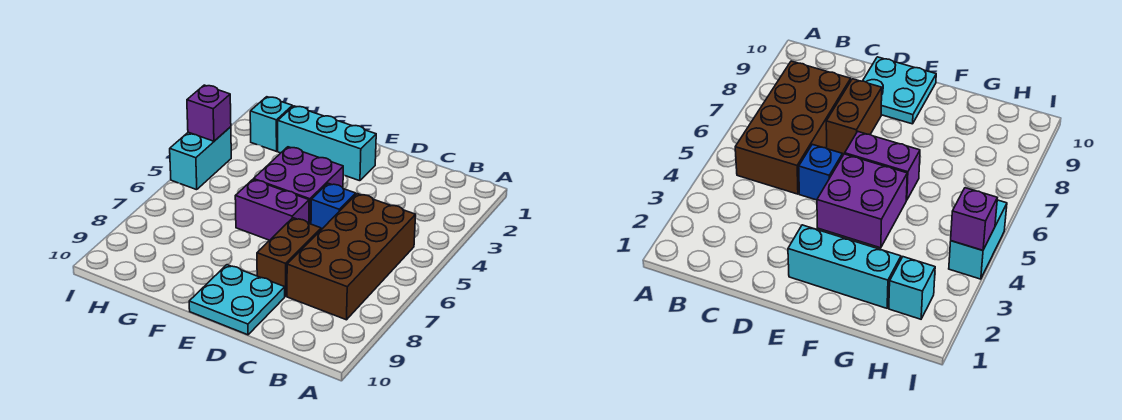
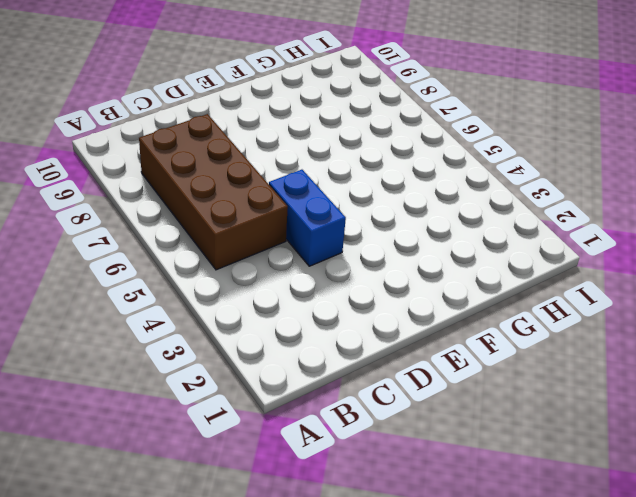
blue 1x2 brick [269,170,346,266] -> blue 1x1 brick [311,183,356,230]
none -> brown 1x2 brick [257,218,321,296]
none -> cyan 2x2 plate [189,265,285,335]

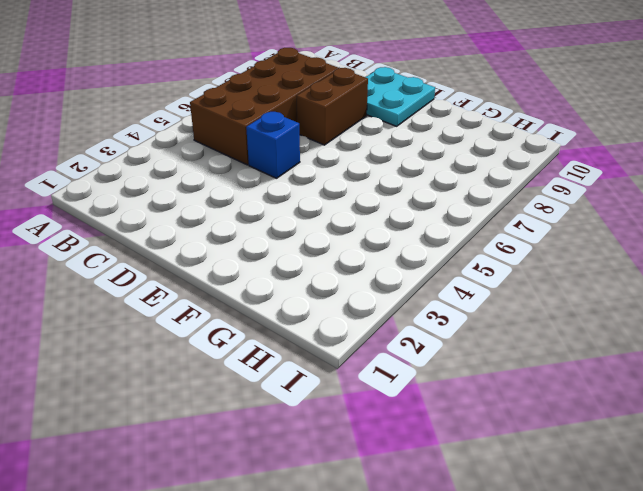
none -> cyan 1x3 brick [278,106,376,181]
none -> purple 2x2 brick [254,147,343,224]

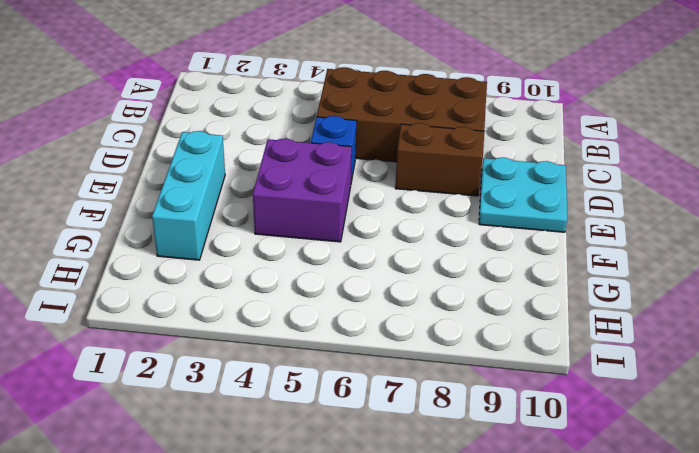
none -> purple 1x2 brick [235,180,309,240]
none -> cyan 1x1 brick [250,97,292,151]

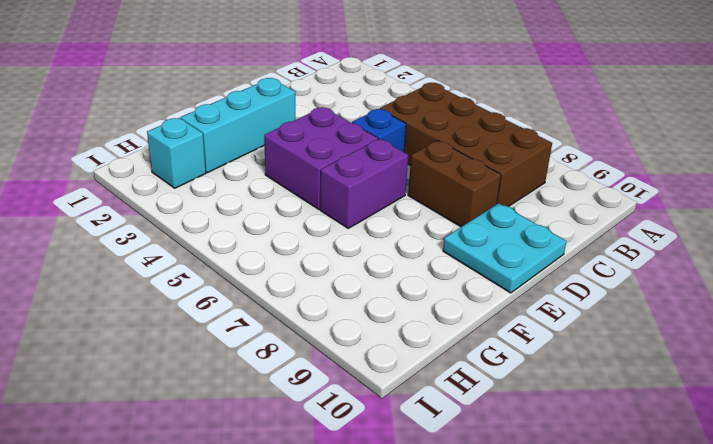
none -> cyan 1x2 brick [170,127,231,190]
none -> purple 1x1 brick [187,85,231,141]

